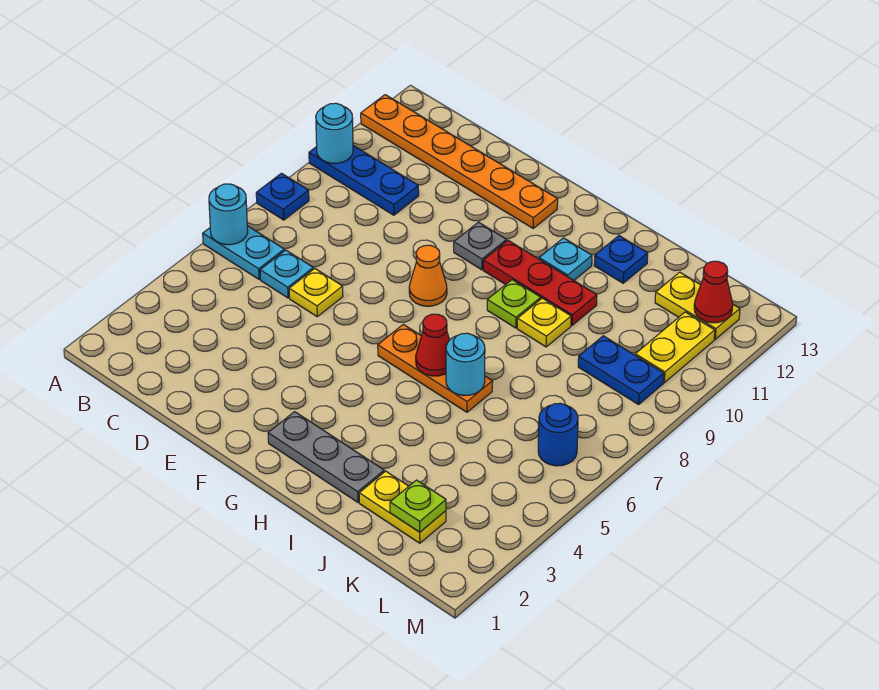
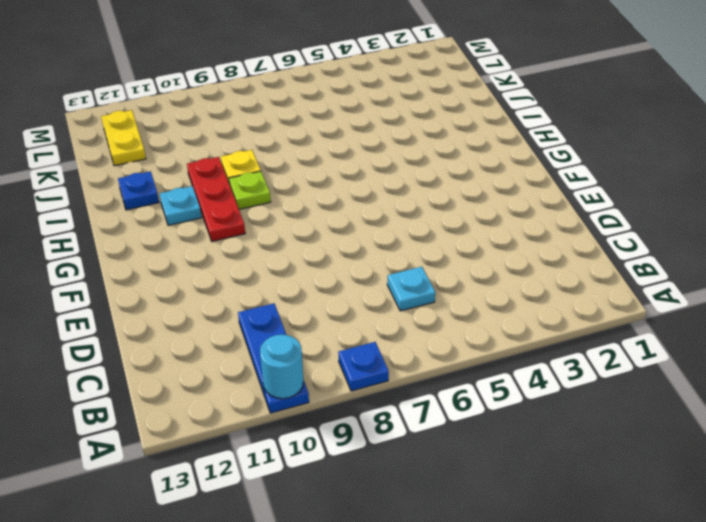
none -> cyan 1x2 plate [203,226,284,279]
none -> orange 1x6 plate [361,95,558,228]
none -> yellow 1x1 plate [289,268,343,317]

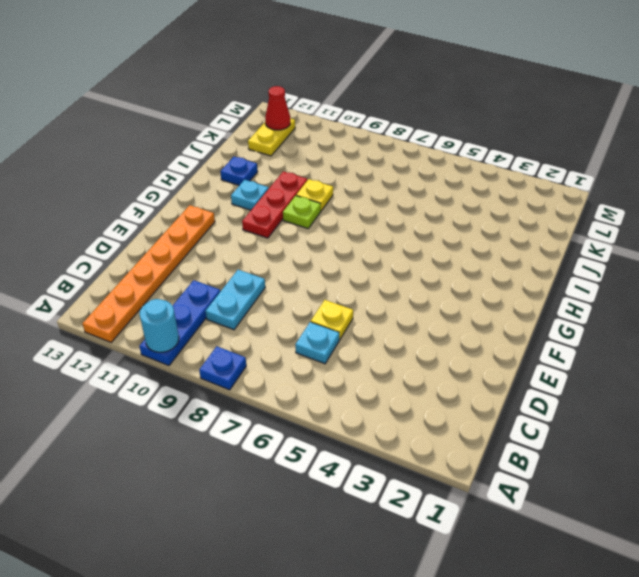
cyan 1x2 plate [206,270,265,330] -> cyan 1x2 plate moved to [203,226,284,279]
none -> orange 1x1 cone [409,245,447,306]
none -> grey 1x1 plate [454,222,507,270]
none -> grey 1x3 plate [268,412,384,502]

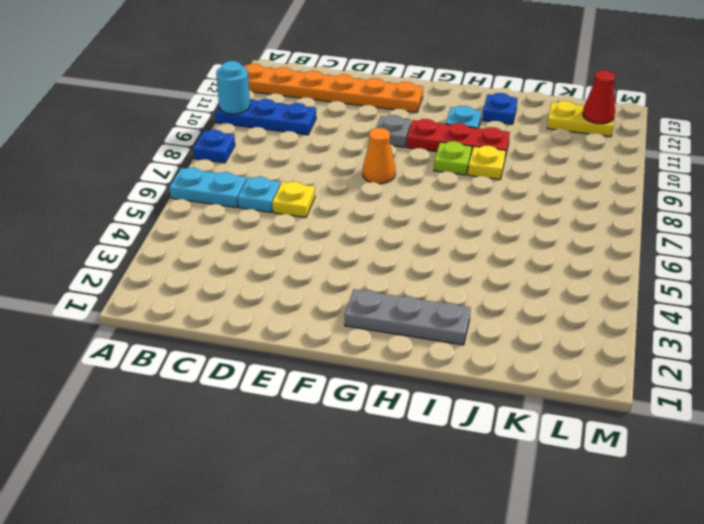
none -> orange 1x3 plate [378,324,493,412]
none -> yellow 1x2 plate [359,471,446,543]
none -> blue 1x2 plate [578,336,664,405]

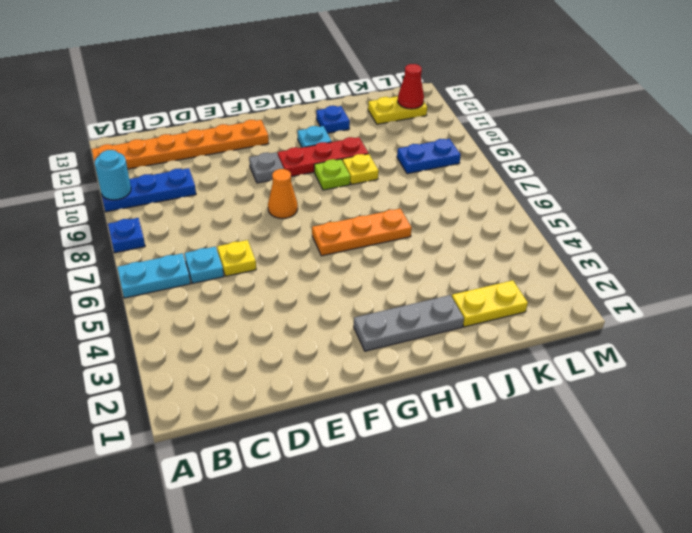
none -> blue 1x1 round brick [538,403,578,466]
none -> yellow 1x2 plate [635,312,715,383]
none -> cyan 1x1 round brick [209,184,248,245]

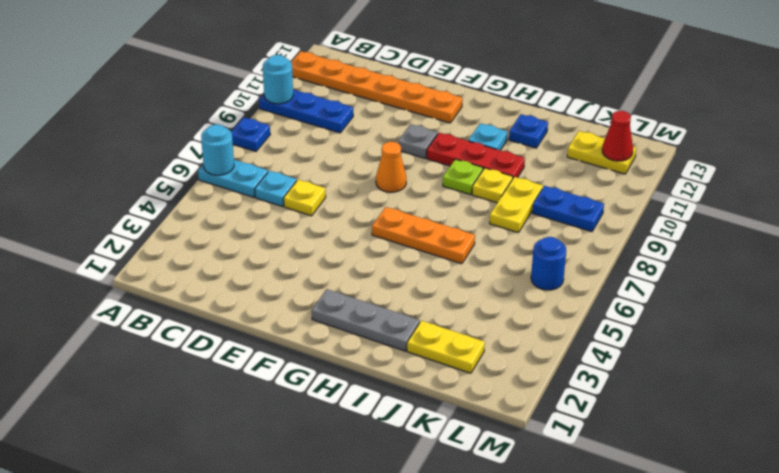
yellow 1x2 plate [490,177,543,233] -> yellow 1x2 plate moved to [635,312,715,383]
none -> red 1x1 cone [416,314,449,376]
none -> cyan 1x1 round brick [446,333,485,396]
none -> lime 1x1 plate [390,480,446,532]

